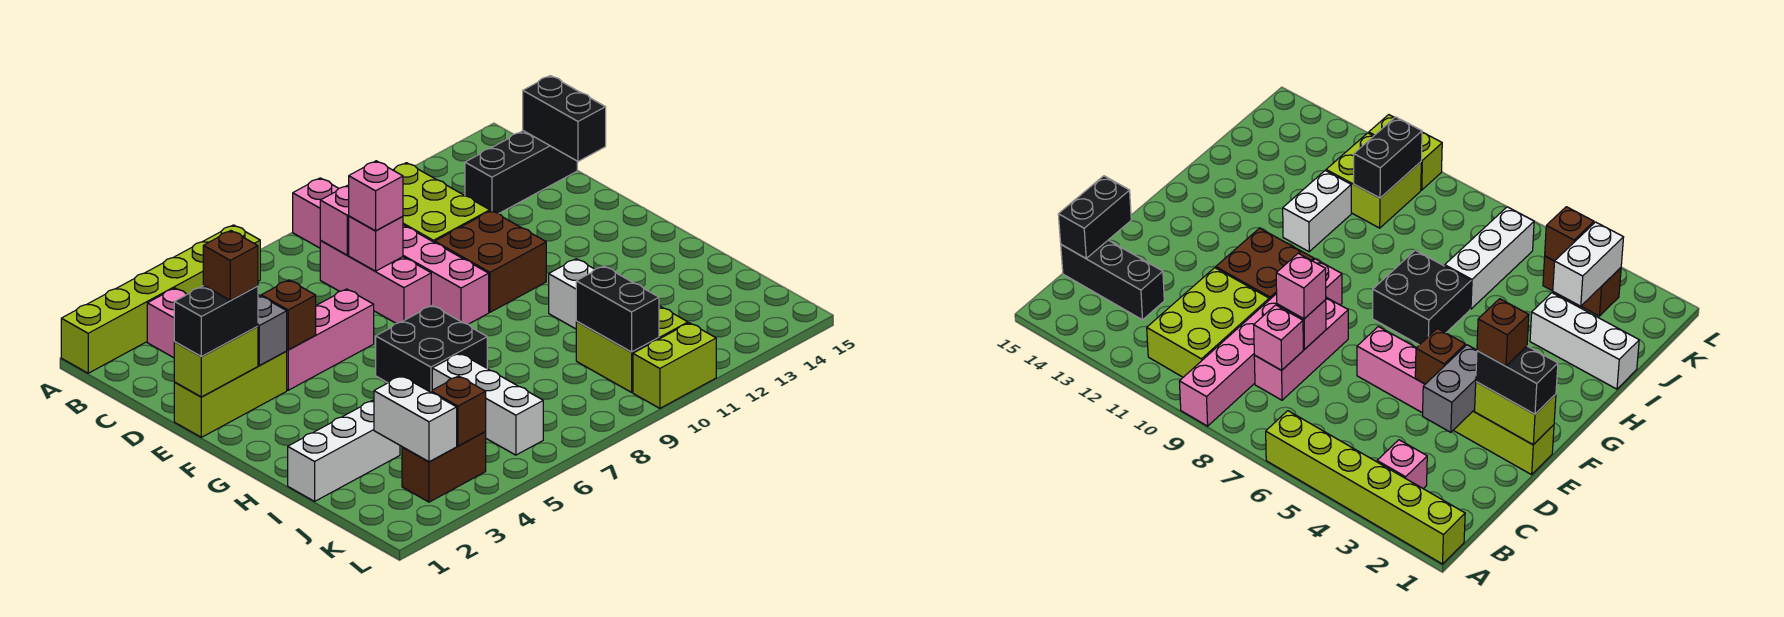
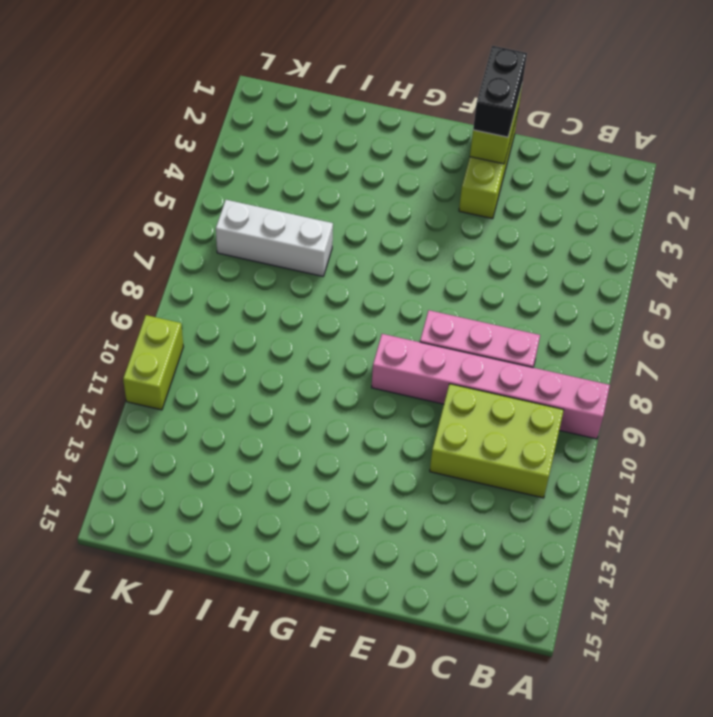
none -> lime 1x6 brick [61,225,260,373]
none -> pink 1x1 brick [147,288,186,358]
none -> black 1x3 brick [465,131,577,213]

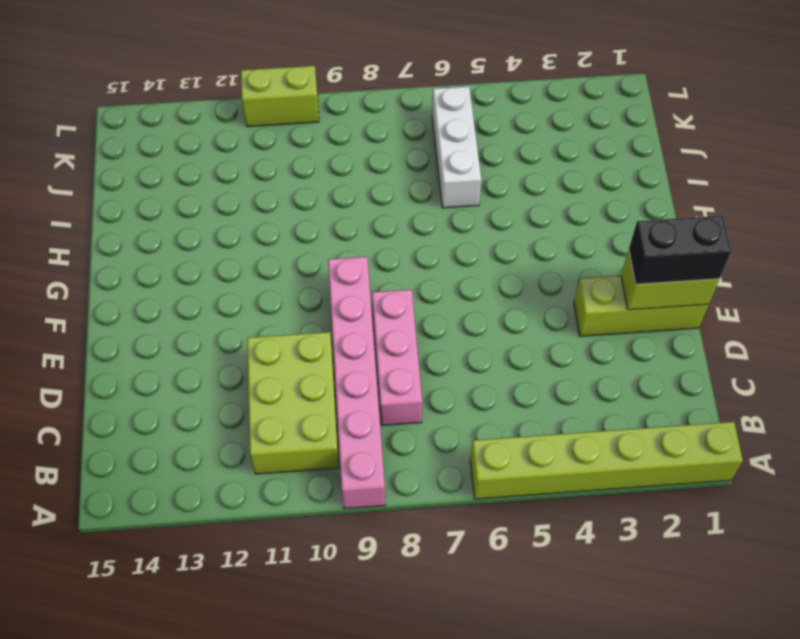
none -> pink 1x1 brick [147,288,186,358]
none -> black 1x3 brick [465,131,577,213]
none -> pink 1x3 brick [287,289,374,390]

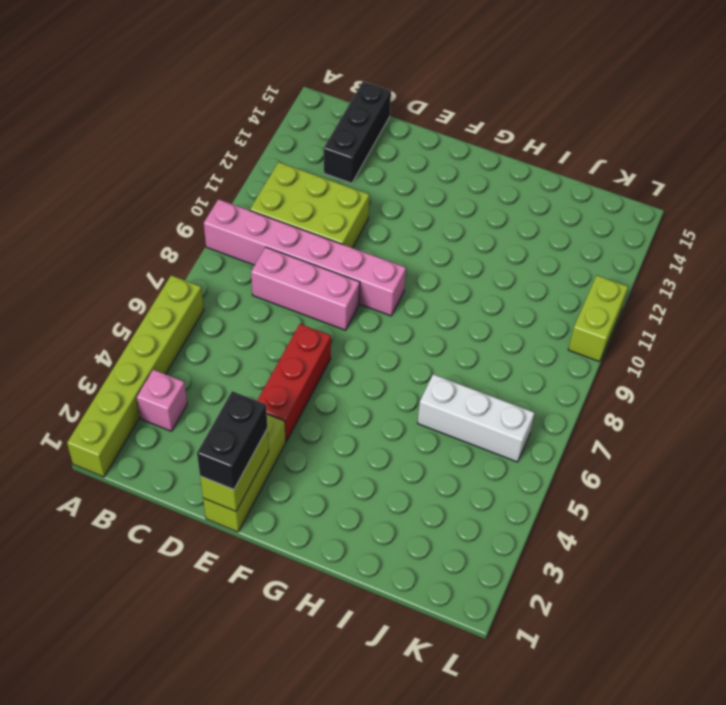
red 1x3 brick [257,324,331,441] -> pink 1x3 brick [287,289,374,390]
none -> brown 2x2 brick [435,211,546,312]
none -> black 2x2 brick [376,306,487,392]
none -> white 1x2 brick [549,259,595,329]

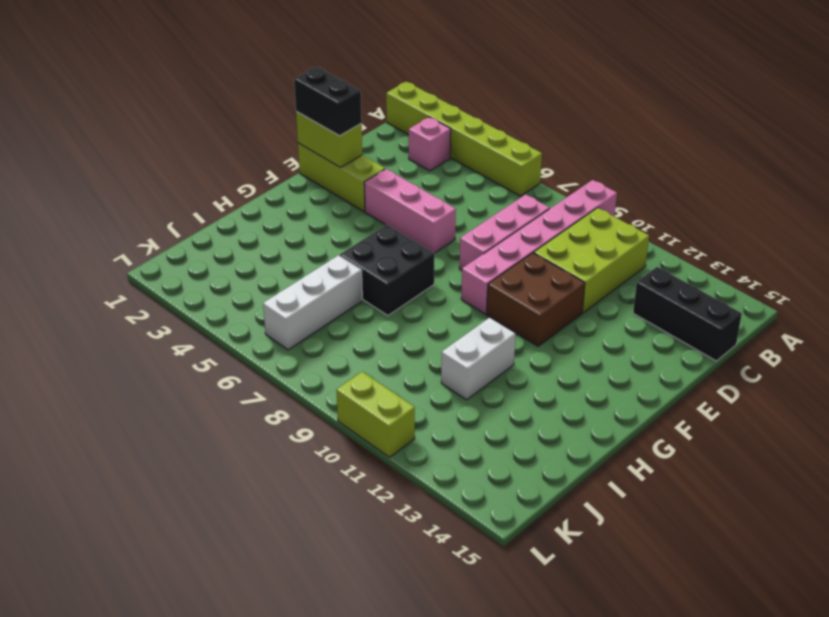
none -> white 1x3 brick [288,400,400,501]
none -> lime 2x2 brick [576,306,688,392]
none -> brown 1x2 brick [402,432,486,502]

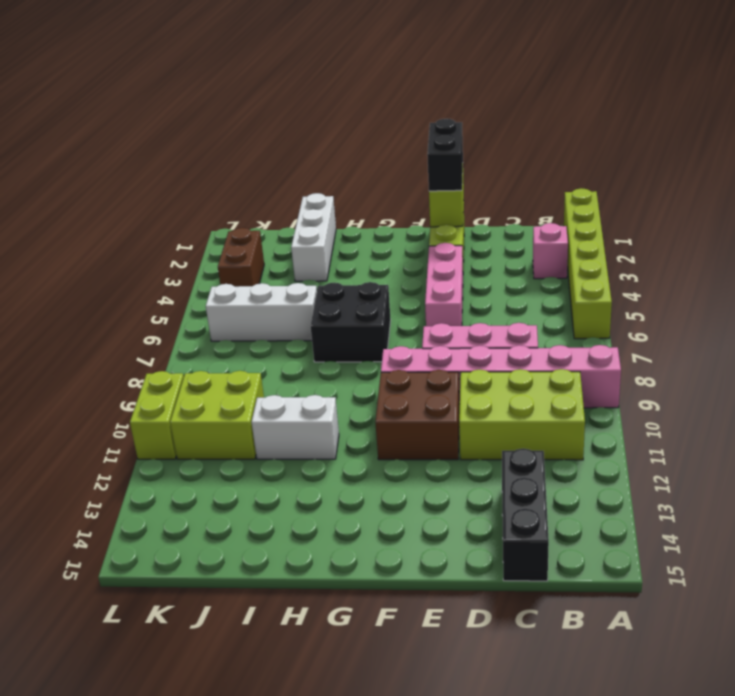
none -> pink 1x1 brick [320,185,349,255]
none -> black 1x2 brick [523,76,606,161]
none -> grey 1x2 brick [258,295,287,365]

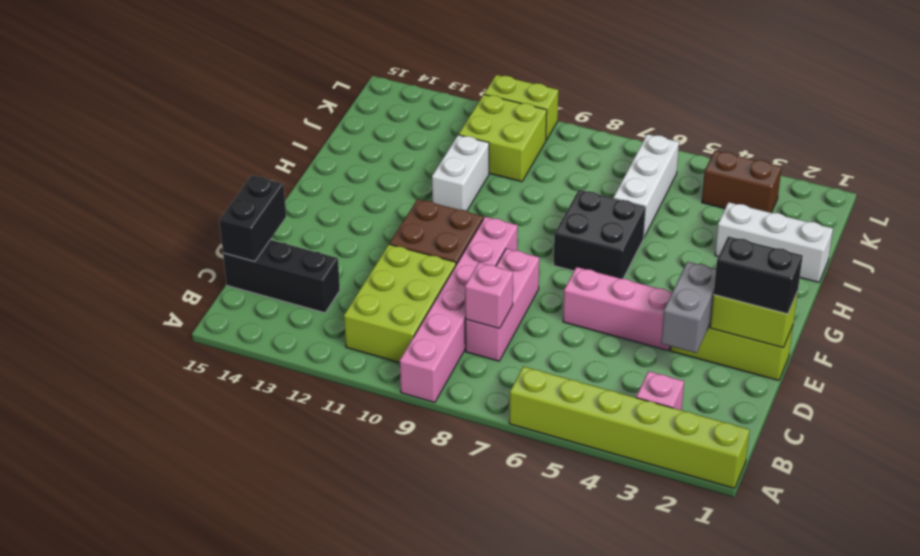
none -> pink 1x1 brick [349,216,403,271]
none -> brown 1x1 brick [261,280,316,350]
none -> white 1x2 brick [374,376,457,462]

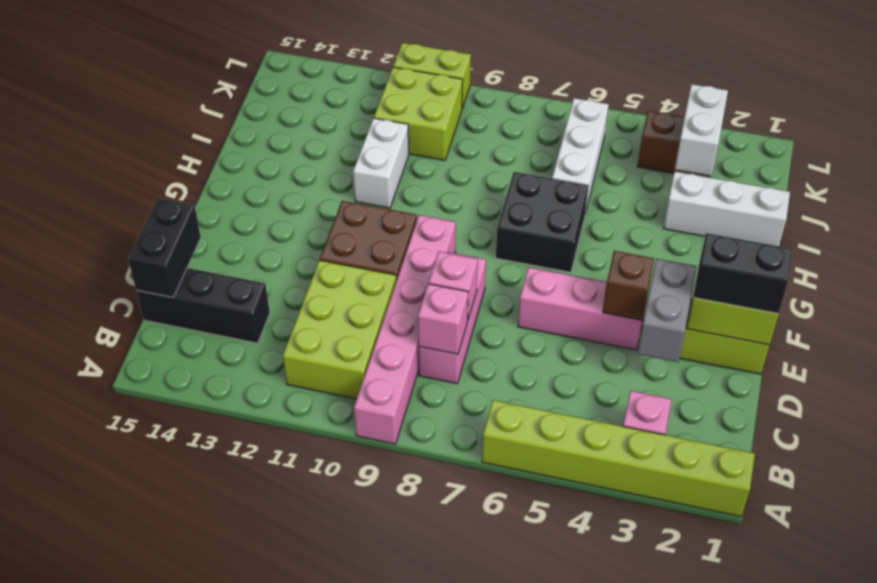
none -> black 1x2 brick [576,266,659,352]
none -> brown 1x1 brick [431,376,486,446]
none -> pink 1x1 brick [349,161,403,231]

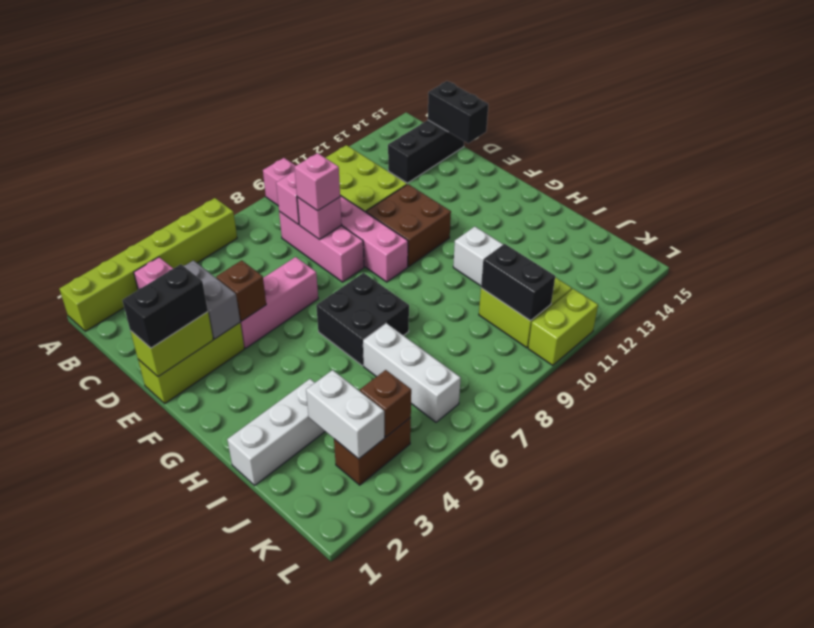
none -> brown 1x1 brick [203,231,258,300]

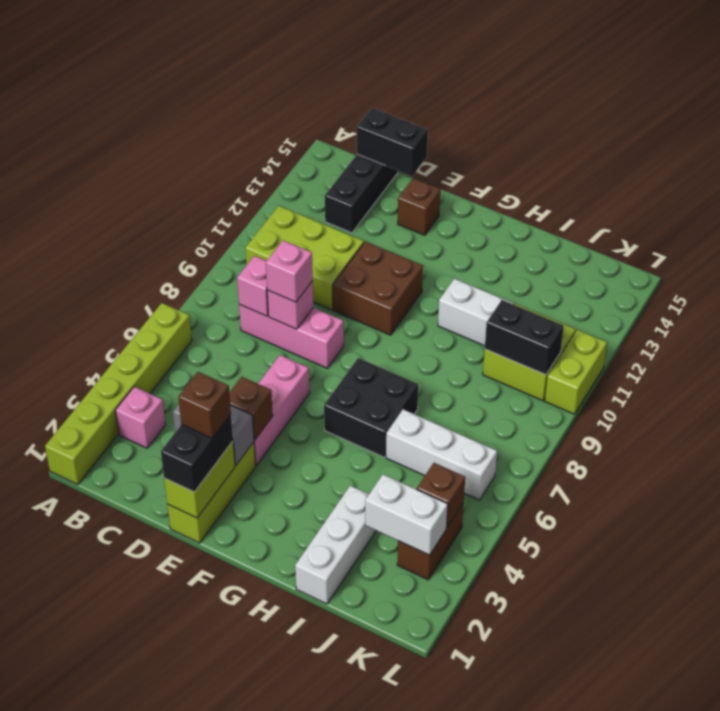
brown 1x1 brick [398,178,440,235] -> none
none -> pink 1x6 brick [293,178,489,324]

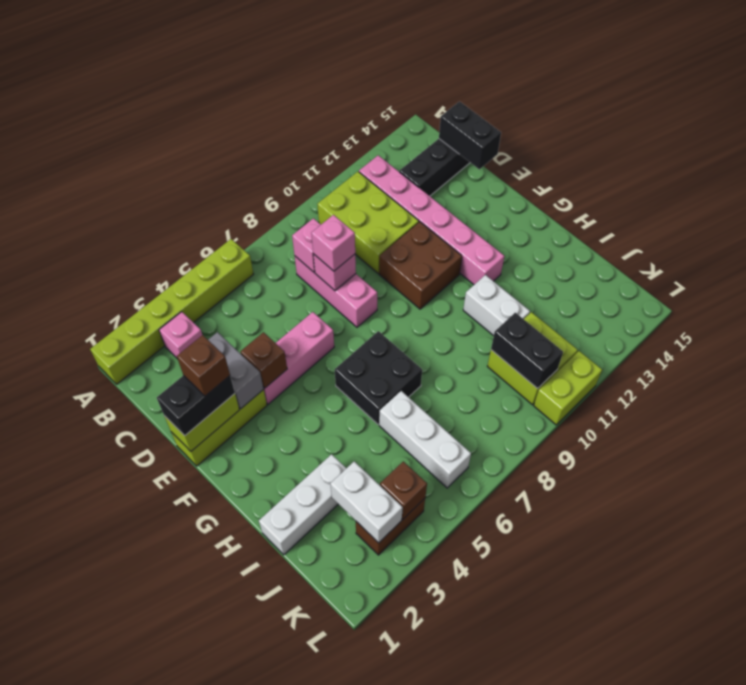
pink 1x6 brick [359,155,504,285] -> pink 1x6 brick moved to [293,178,489,324]

